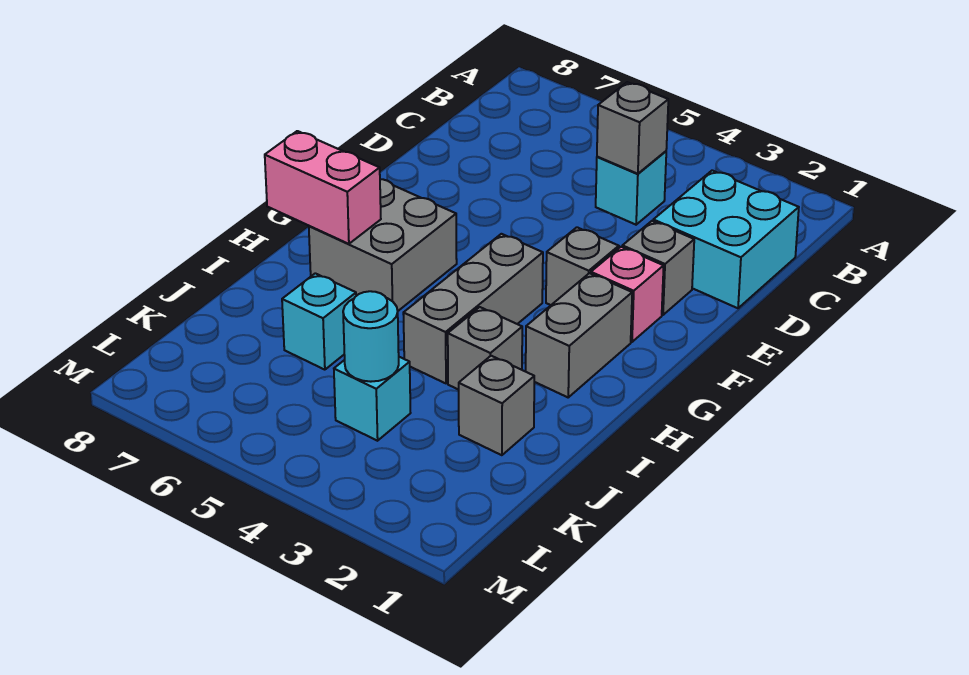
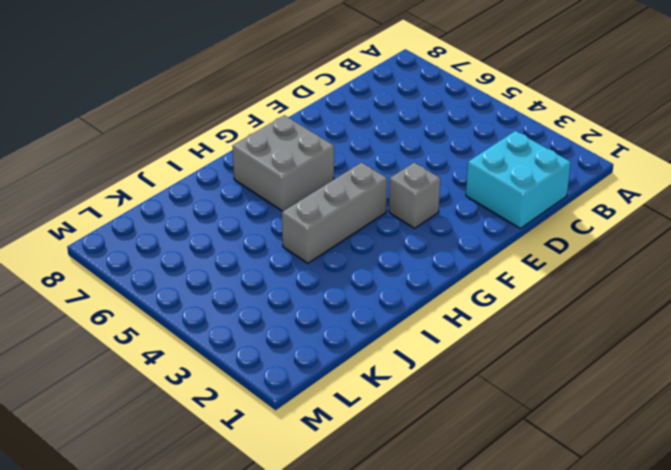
none -> cyan 1x1 brick [596,151,666,225]
none -> grey 1x1 brick [622,221,694,315]
none -> pink 1x1 brick [591,247,664,342]

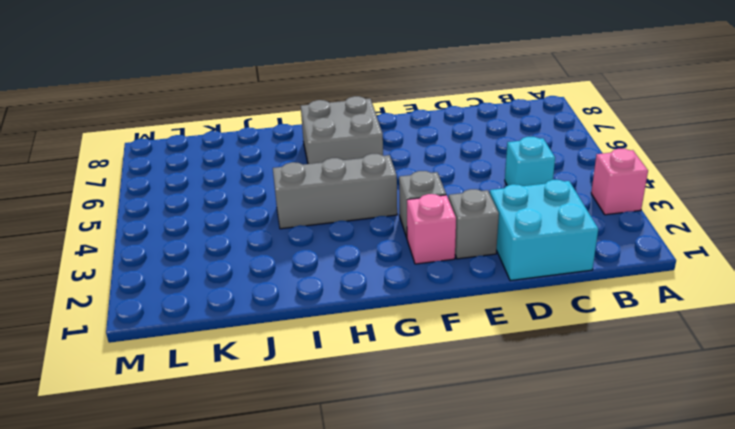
pink 1x1 brick [591,149,648,215] -> none
none -> grey 1x2 brick [526,273,632,397]
none -> grey 1x1 brick [448,307,522,390]
none -> grey 1x1 brick [459,356,534,455]

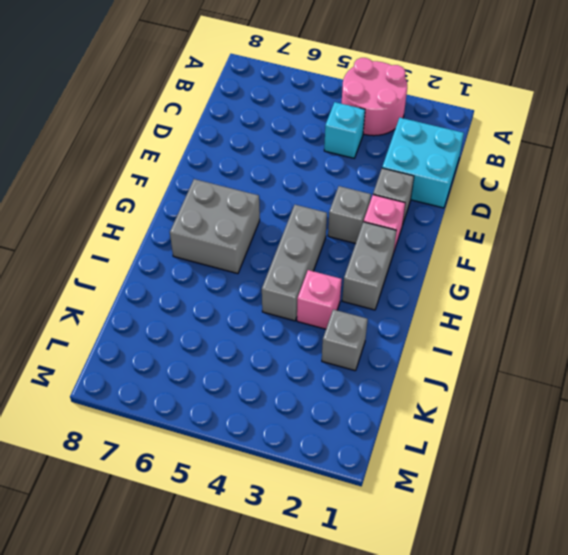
pink 2x2 round brick [342,58,407,136] -> none
pink 1x1 brick [297,270,342,329] -> grey 1x1 brick [448,307,522,390]
none -> cyan 1x1 brick [282,273,356,370]
none -> cyan 1x1 brick [334,357,410,441]
none -> grey 1x1 brick [597,82,668,174]

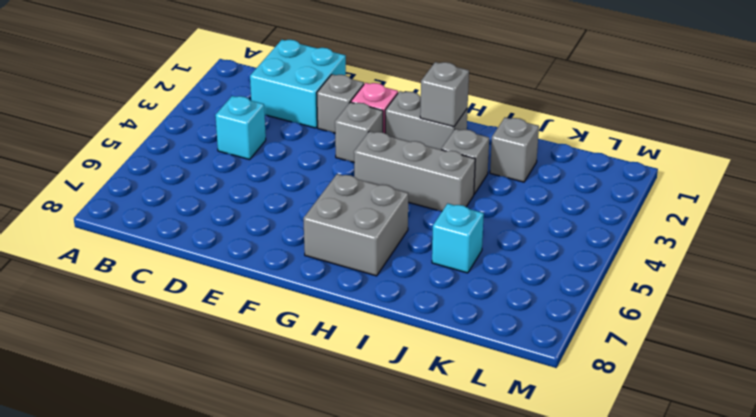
grey 1x1 brick [420,62,469,127] -> grey 1x1 brick moved to [597,82,668,174]
none -> cyan 1x1 brick [334,357,410,441]
none -> pink 1x2 brick [265,131,381,244]
none -> cyan 1x1 round brick [343,291,399,382]

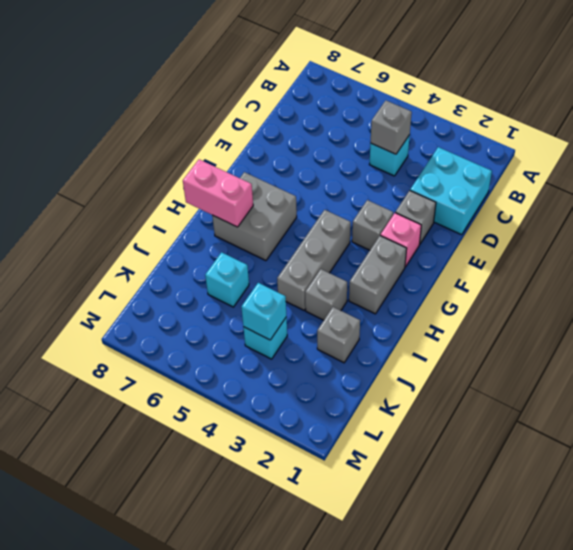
cyan 1x1 brick [241,283,286,340] -> cyan 1x1 round brick [343,291,399,382]

